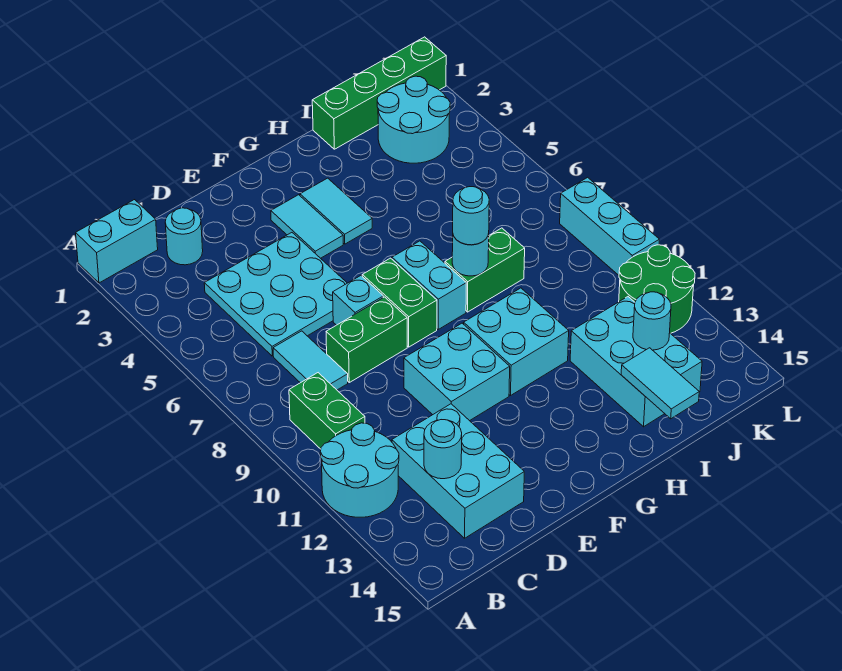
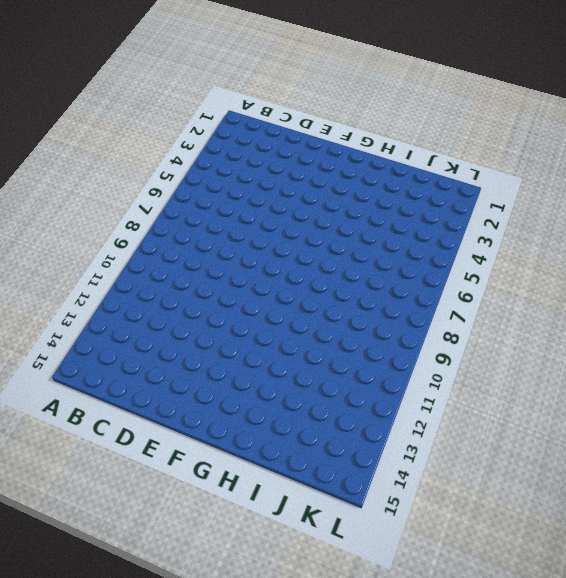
none -> cyan 1x2 brick [76,200,158,283]
none -> cyan 2x2 round brick [320,423,399,517]
none -> green 1x2 brick [289,373,365,449]

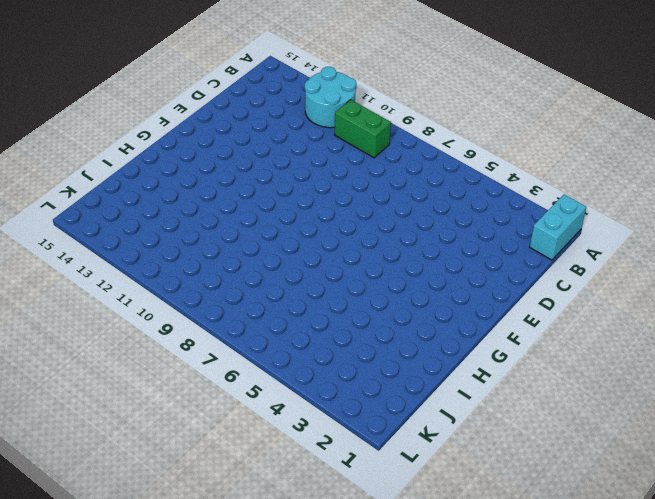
none -> cyan 1x1 round brick [165,208,203,265]
none -> cyan 3x3 plate [204,233,347,356]
none -> cyan 1x2 tile [273,331,348,390]

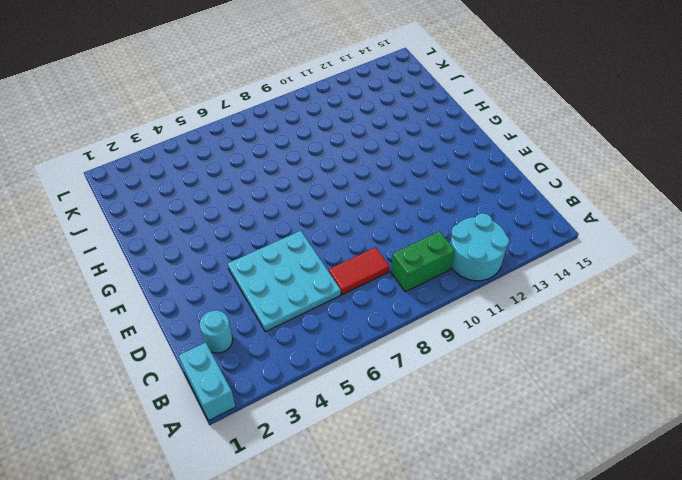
red 1x2 tile [329,247,390,295] -> cyan 1x2 tile [273,331,348,390]
none -> cyan 2x3 brick [392,404,524,538]
none -> green 1x2 brick [326,297,407,382]
none -> cyan 1x1 brick [333,276,383,325]

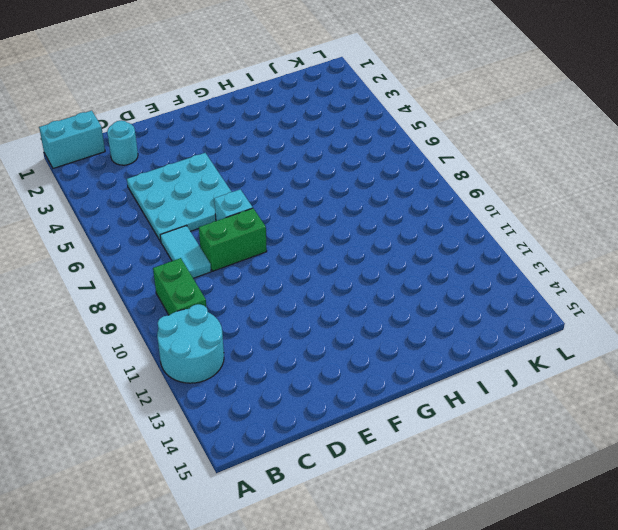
none -> cyan 2x3 brick [392,404,524,538]
none -> cyan 2x2 brick [404,323,510,421]
none -> cyan 1x2 tile [271,195,343,258]

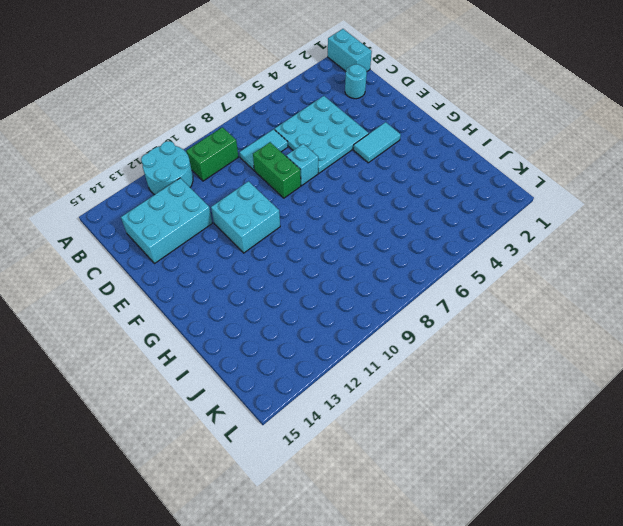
none -> green 1x2 brick [362,258,437,347]
none -> cyan 1x2 tile [300,178,372,244]
none -> cyan 1x2 brick [392,241,466,329]

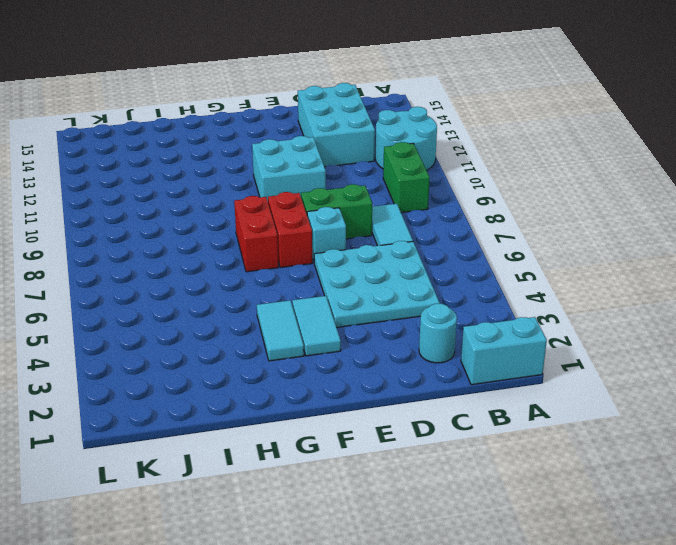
red 1x2 brick [268,192,312,268] -> green 1x2 brick [362,258,437,347]
red 1x2 brick [234,196,278,272] -> cyan 1x2 brick [392,241,466,329]
none -> cyan 2x2 brick [464,288,569,395]
none -> green 1x2 brick [445,228,525,312]
none -> green 1x4 brick [312,37,446,149]

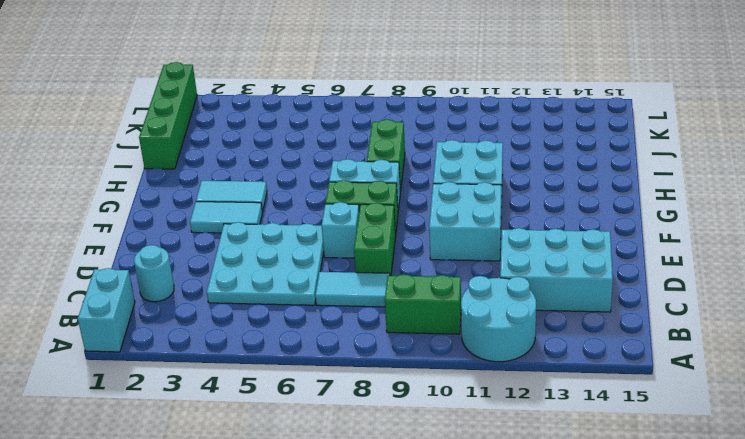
none -> cyan 2x3 brick [570,297,702,427]
none -> cyan 2x2 round brick [377,76,450,163]
none -> green 2x2 round brick [619,245,695,333]

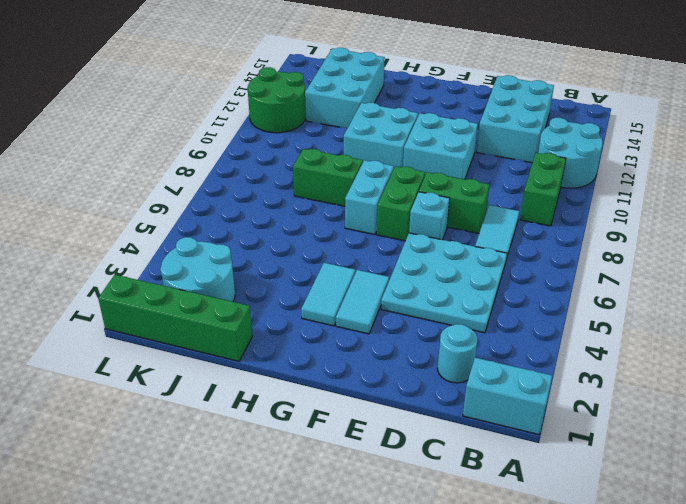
none -> cyan 1x3 brick [560,177,659,275]
none -> cyan 1x1 round brick [424,420,462,479]
none -> cyan 1x1 round brick [452,234,489,276]

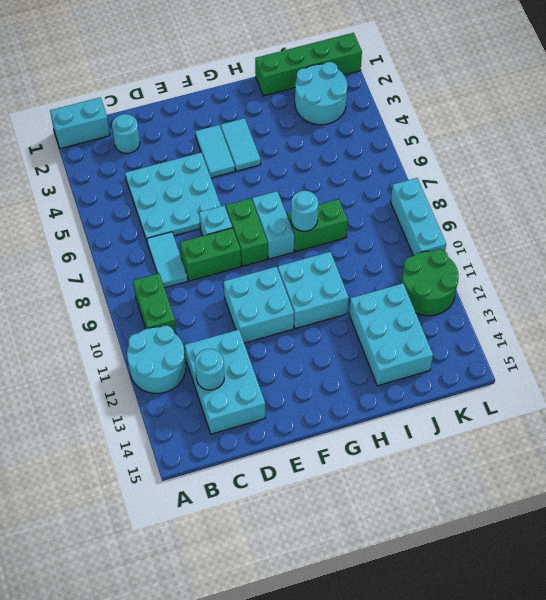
none -> cyan 1x2 tile [621,348,699,419]
none -> cyan 1x1 round brick [633,292,671,350]
none -> cyan 1x1 round brick [453,187,489,245]

